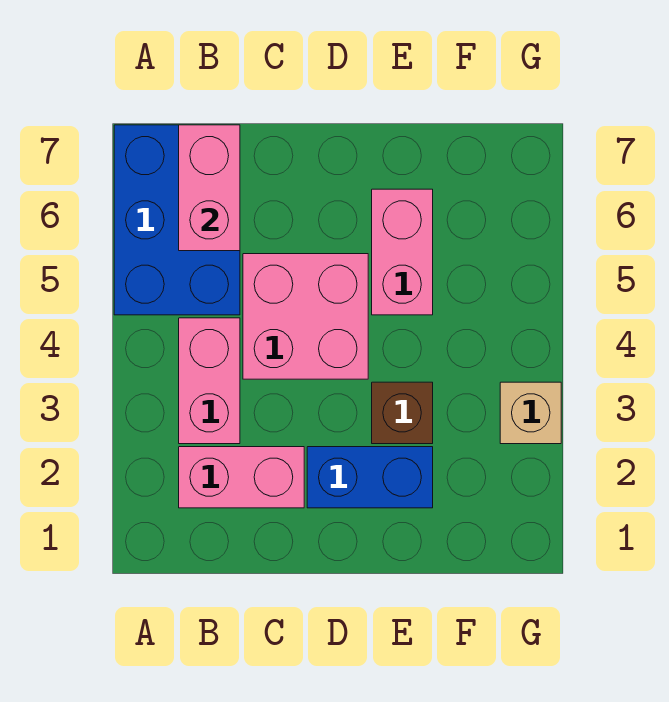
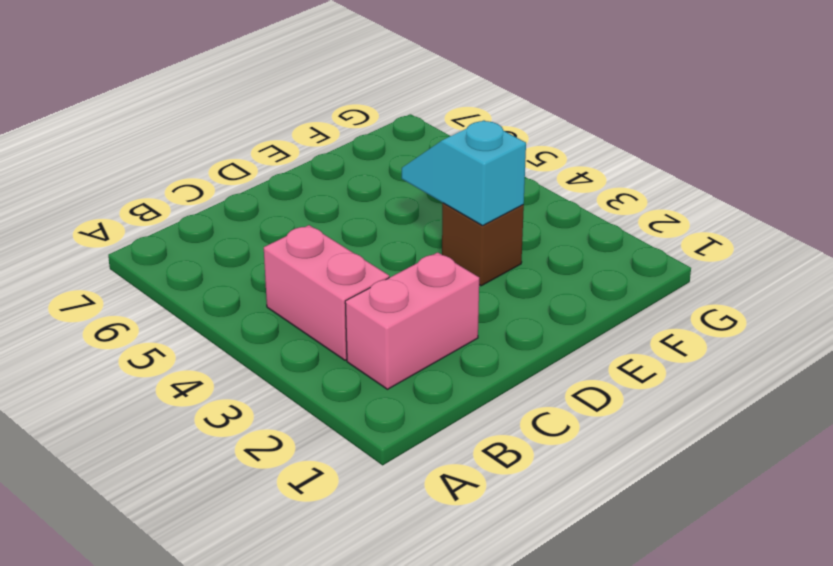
cyan 1x2 slope [402,120,526,226] -> none
none -> blue 2x3 brick [114,125,240,315]
none -> pink 2x2 brick [243,254,368,379]

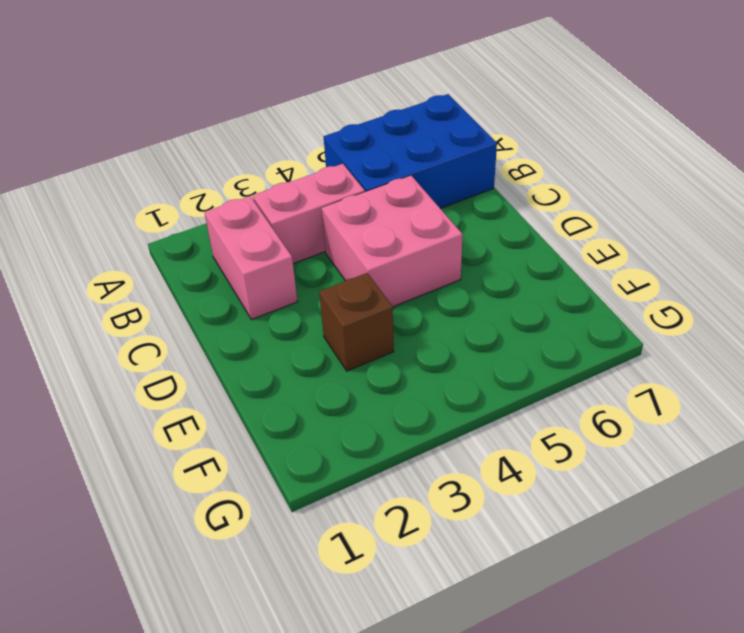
none -> blue 1x2 brick [307,447,433,508]
none -> pink 1x2 brick [372,189,433,315]

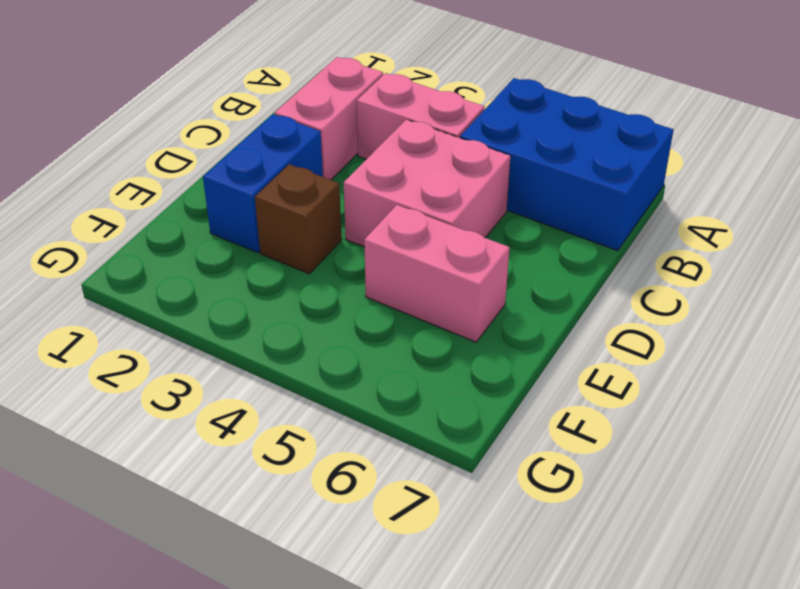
none -> tan 1x1 brick [500,382,561,444]
none -> pink 1x2 brick [179,125,240,251]

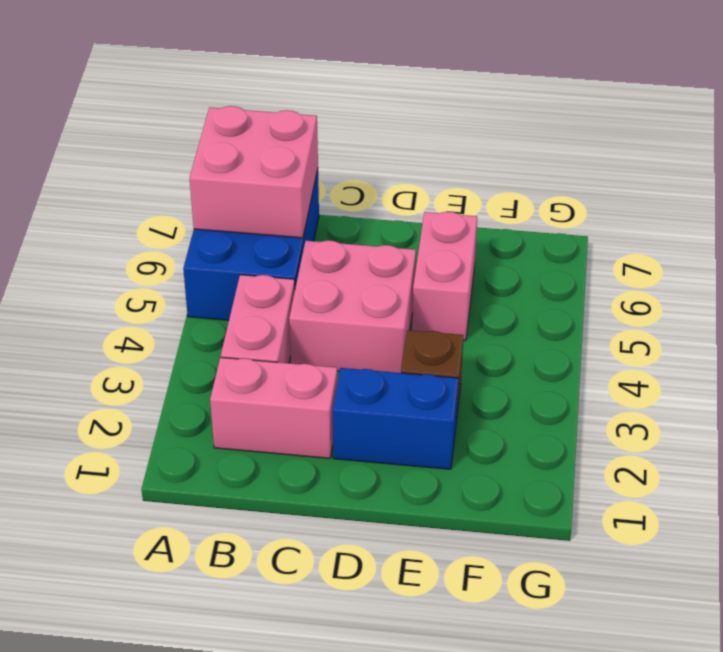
pink 2x2 brick [190,106,318,238] -> pink 1x2 brick [179,125,240,251]
none -> tan 1x1 brick [500,382,561,444]

